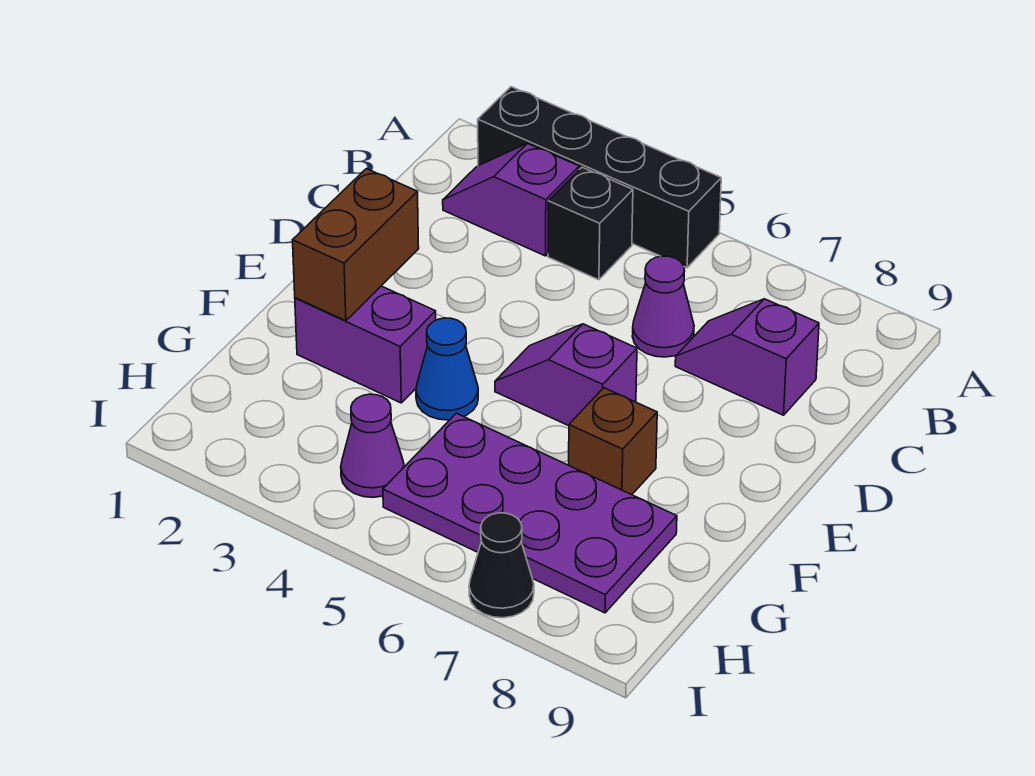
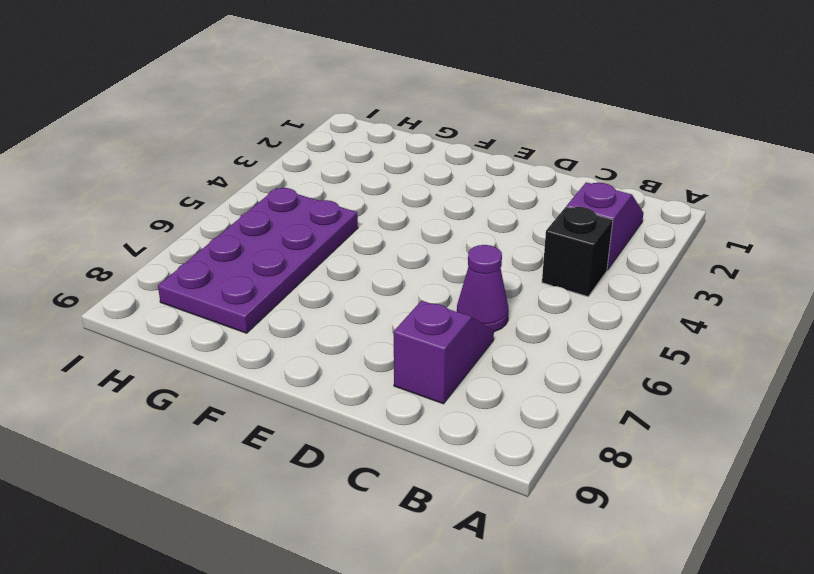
none -> black 1x4 brick [478,87,721,268]
none -> purple 1x2 slope [495,324,637,426]
none -> purple 1x2 brick [295,286,436,403]

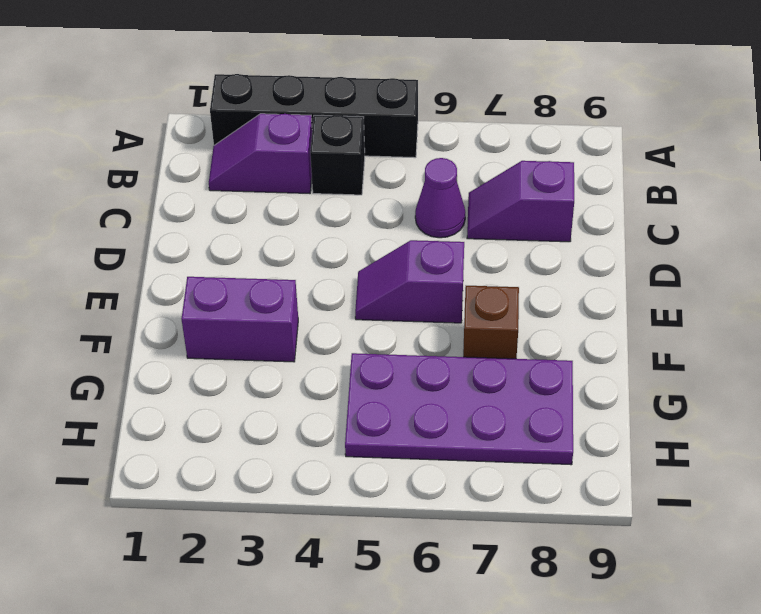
none -> blue 1x1 cone [416,318,478,420]
none -> purple 1x1 cone [341,394,404,497]
none -> black 1x1 cone [469,513,534,618]

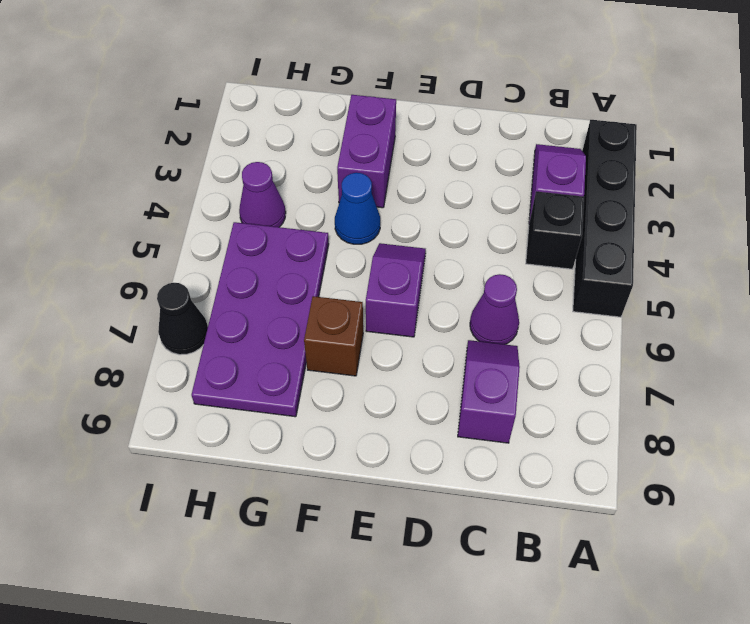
none -> brown 1x2 brick [293,169,419,321]

